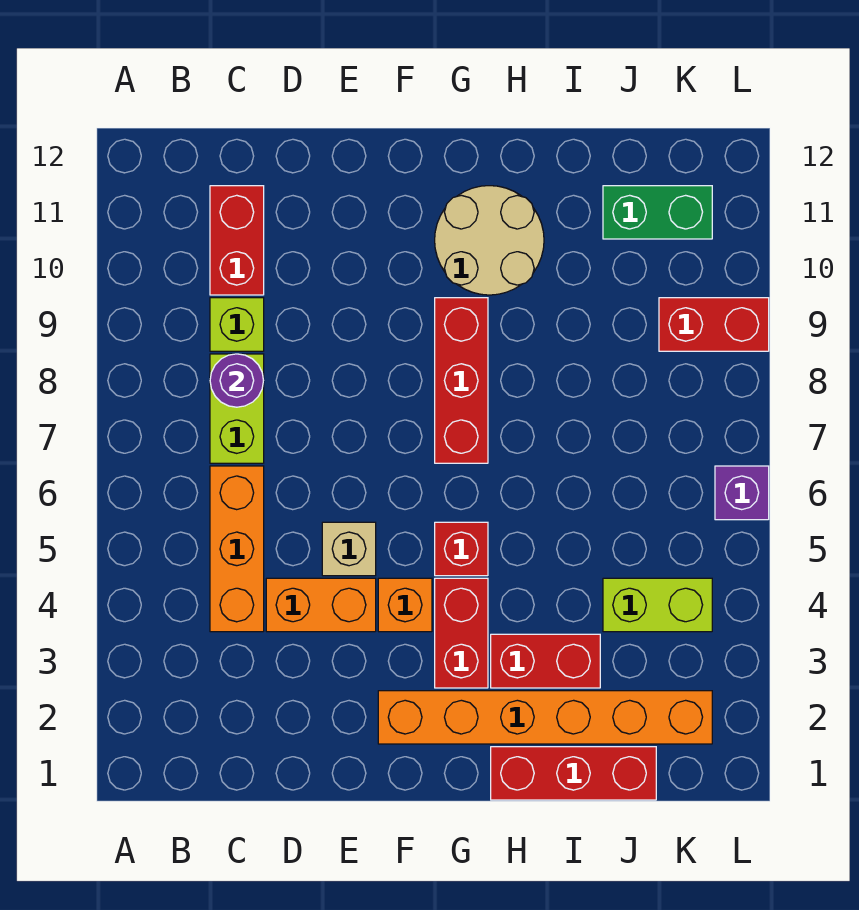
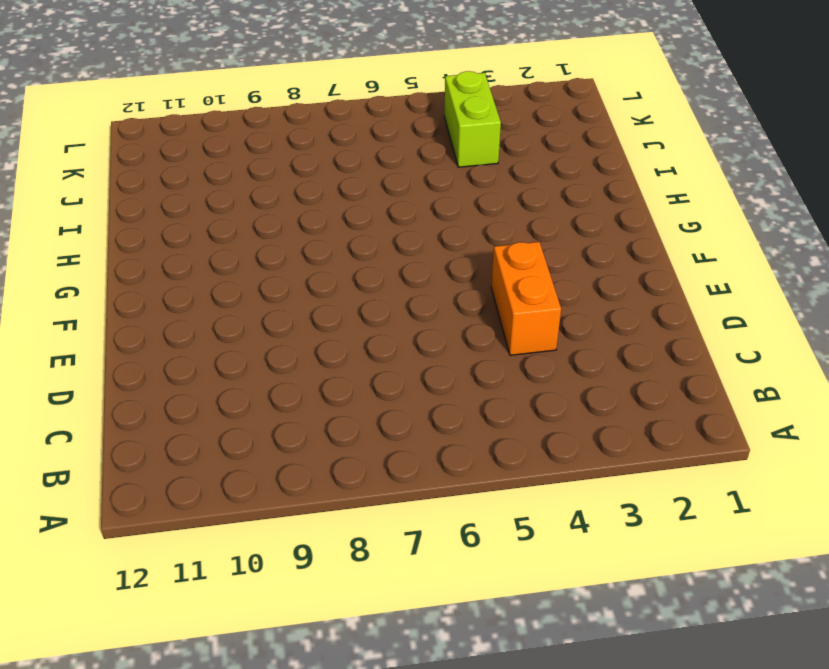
none -> orange 1x3 brick [210,466,264,632]
none -> lime 1x2 brick [210,354,264,463]
none -> lime 1x1 brick [210,298,264,351]

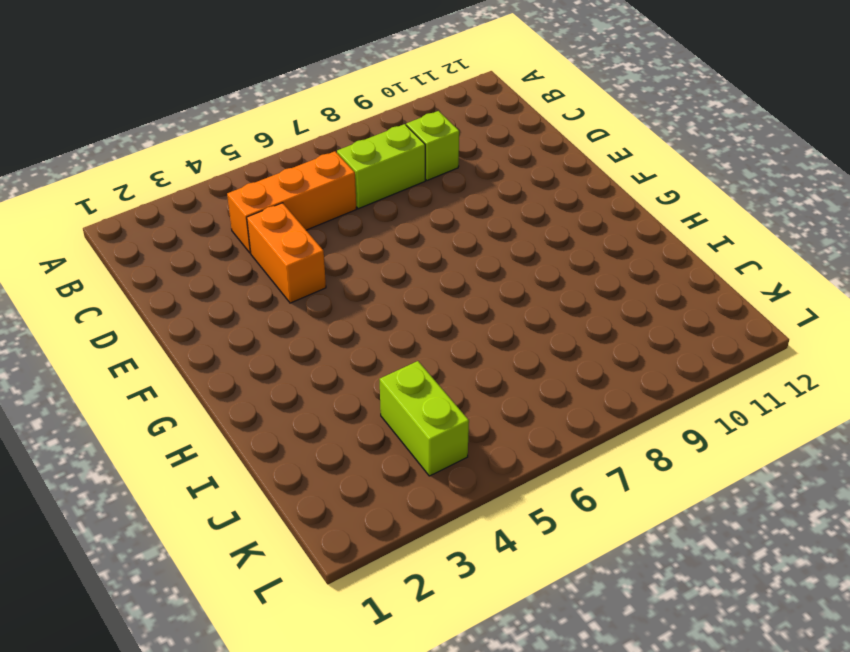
none -> red 1x2 brick [210,186,264,295]
none -> tan 1x1 brick [322,522,376,576]
none -> orange 1x6 brick [378,691,712,744]

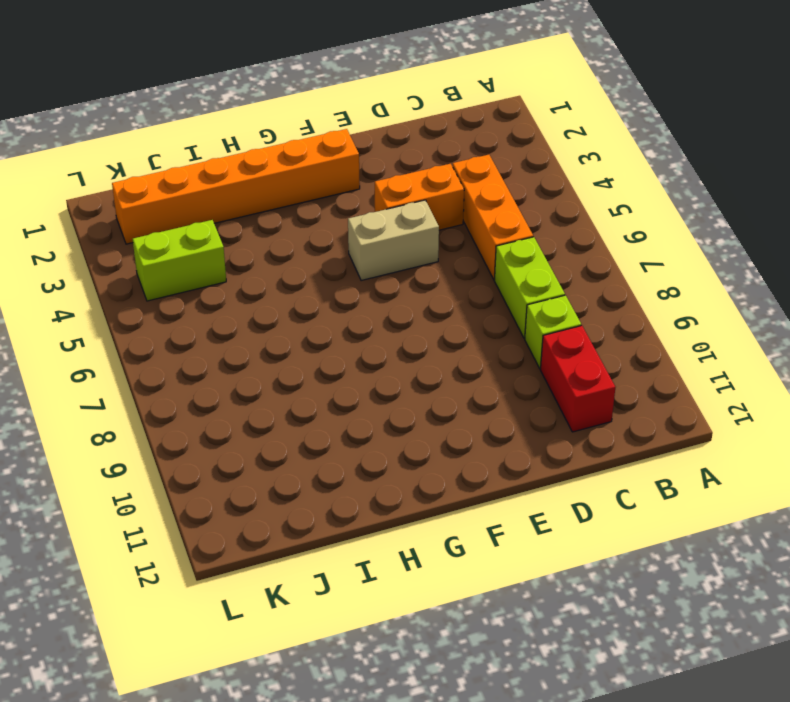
tan 1x2 brick [348,200,439,281] -> tan 1x1 brick [322,522,376,576]
none -> orange 1x1 brick [378,578,432,632]
none -> red 1x2 brick [435,578,488,688]
none -> red 1x1 brick [435,522,488,576]

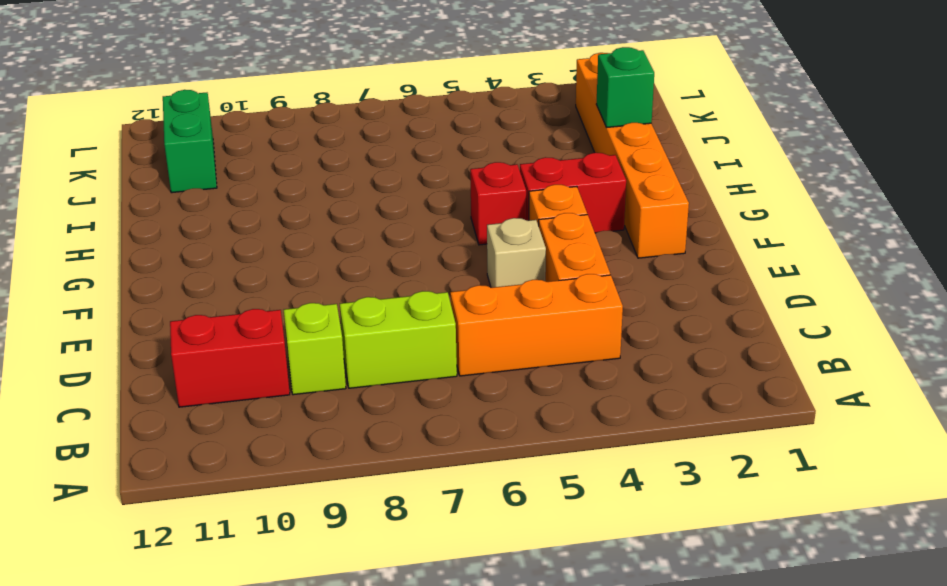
green 1x1 brick [596,47,654,128] -> none
none -> red 1x3 brick [435,298,488,463]
none -> tan 2x2 round brick [435,186,544,295]
none -> red 1x3 brick [491,747,656,800]

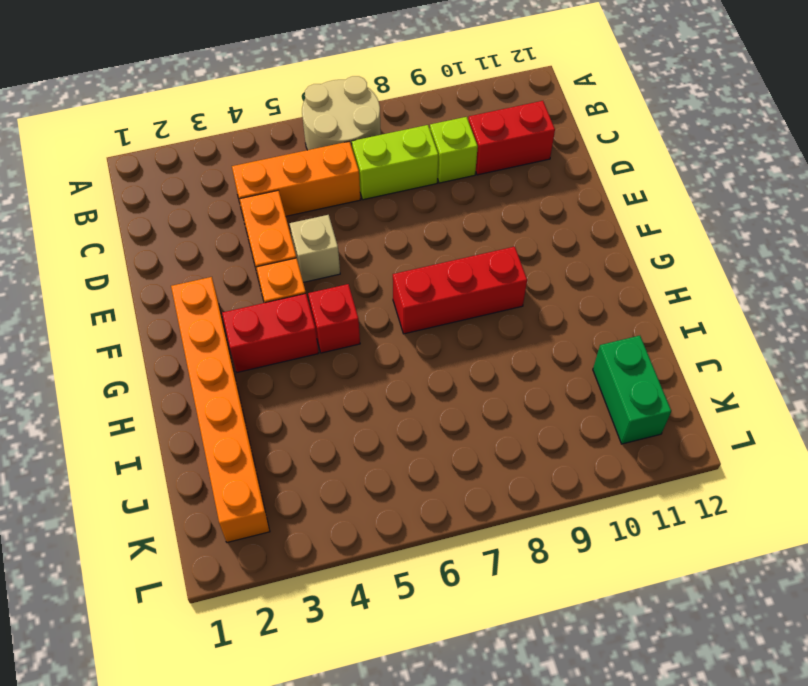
tan 2x2 round brick [302,76,381,150] -> tan 2x2 round brick moved to [435,186,544,295]
none -> red 1x3 brick [491,747,656,800]
none -> red 1x2 brick [491,634,600,688]
none -> lime 1x2 brick [603,578,712,632]

